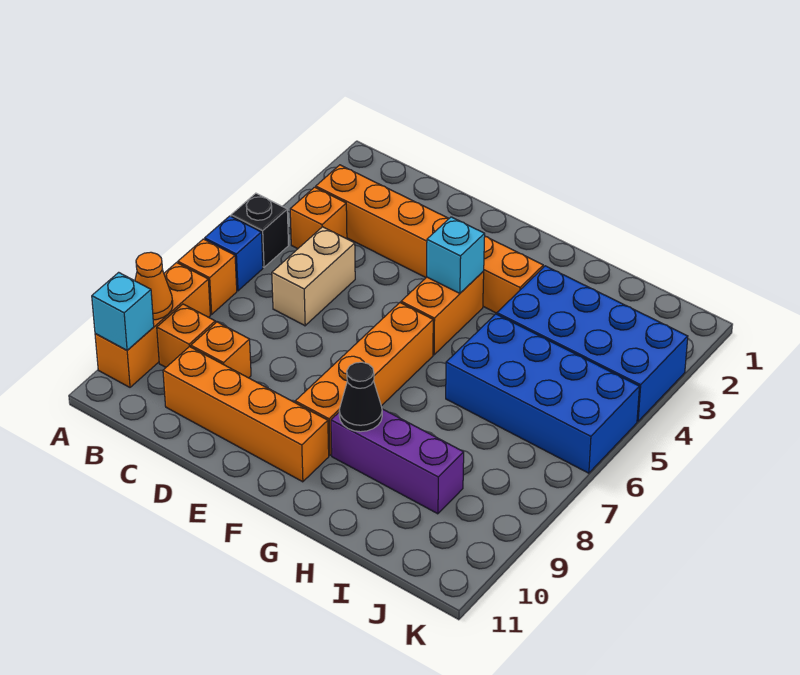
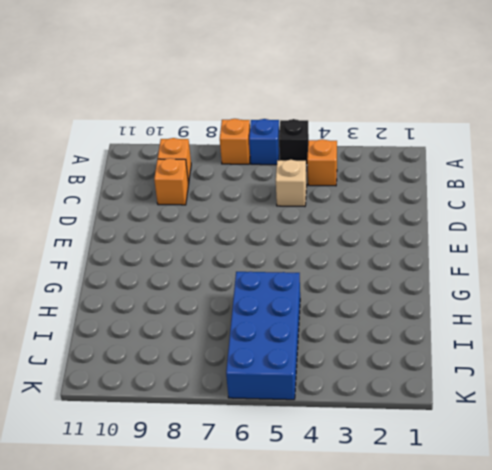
tan 1x1 brick [276,160,307,206] -> tan 1x2 brick [272,227,355,326]
none -> orange 1x3 brick [95,263,210,387]
none -> orange 1x6 brick [316,165,543,313]
none -> orange 1x4 brick [163,346,329,482]

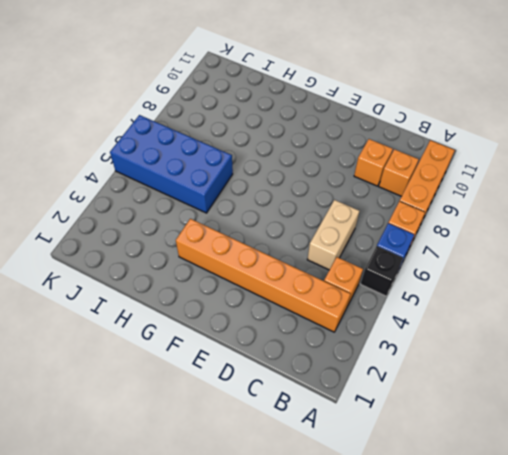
none -> orange 1x4 brick [163,346,329,482]
none -> orange 1x2 brick [401,271,484,355]
none -> orange 1x4 brick [295,303,433,456]

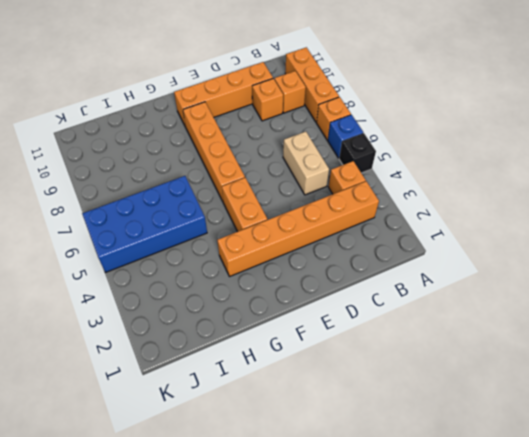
none -> purple 1x3 brick [331,409,464,514]
none -> blue 2x4 brick [497,266,688,421]
none -> orange 1x1 cone [135,252,173,320]

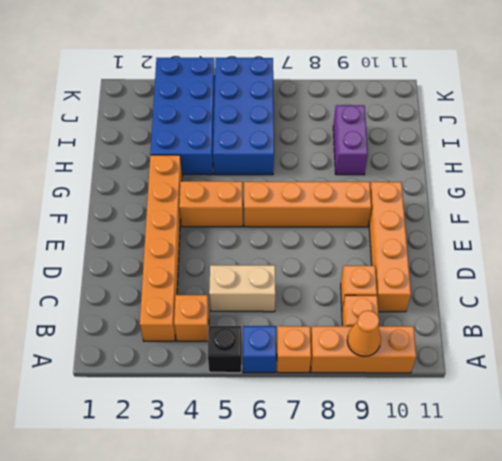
purple 1x2 brick [333,105,368,175] -> purple 1x3 brick [331,409,464,514]
none -> cyan 1x1 brick [92,272,154,350]
none -> cyan 1x1 brick [427,217,485,293]
none -> black 1x1 cone [339,362,382,432]

